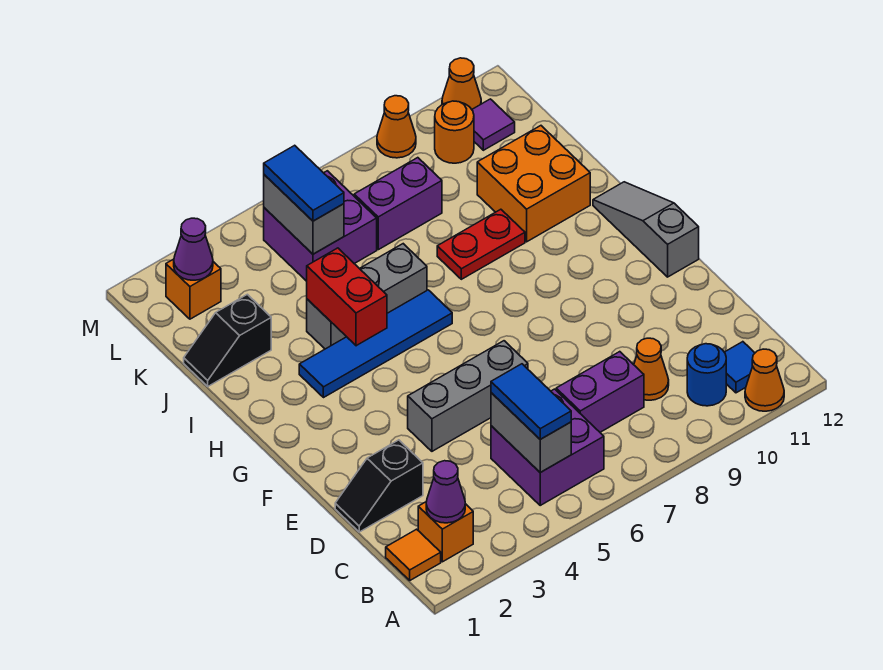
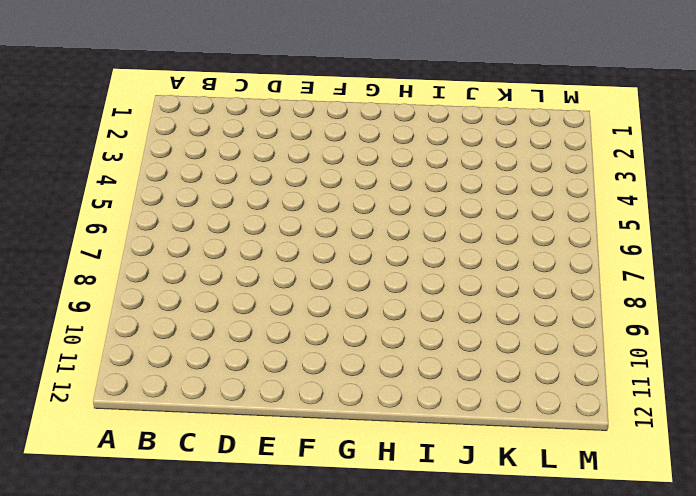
none -> orange 1x1 cone [745,349,784,411]
none -> orange 1x1 tile [386,529,441,580]
none -> orange 1x1 brick [418,501,473,562]
none -> purple 2x2 brick [491,389,604,505]

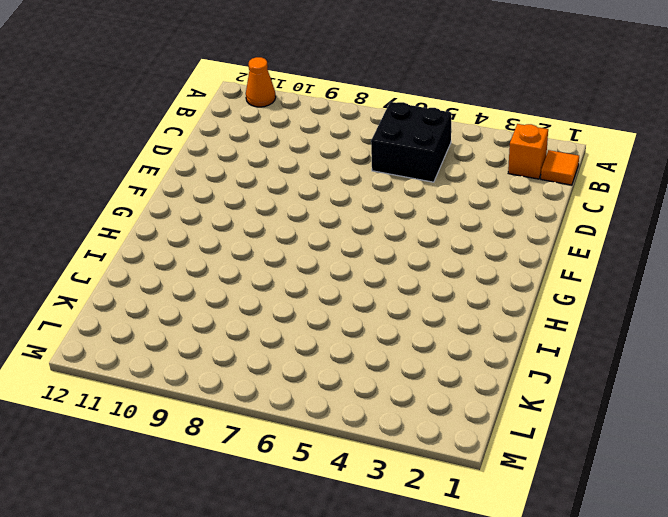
black 2x2 brick [371,102,451,182] -> purple 2x2 brick [491,389,604,505]
none -> blue 1x1 round brick [687,344,726,406]
none -> blue 1x1 tile [724,342,755,393]
none -> purple 1x2 brick [556,352,644,432]
none -> orange 1x1 cone [634,338,669,400]

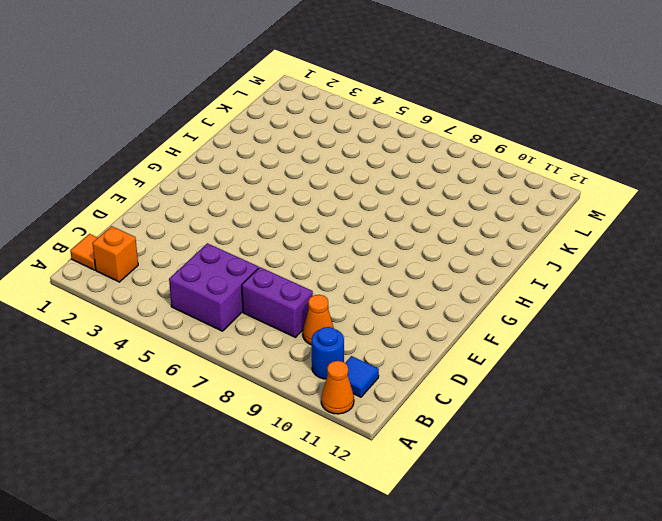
none -> black 1x2 slope [335,440,423,532]
none -> grey 1x3 brick [408,341,528,451]
none -> grey 1x3 slope [593,182,699,277]
none -> blue 1x4 tile [299,290,452,398]

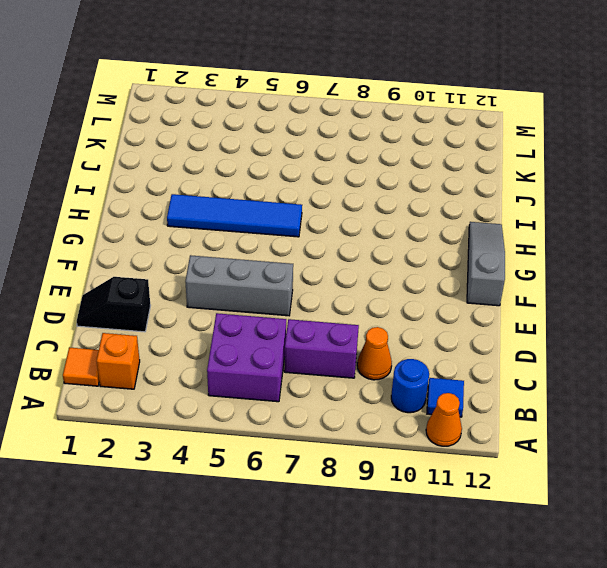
none -> grey 1x3 brick [307,244,427,349]
none -> red 1x2 plate [437,209,525,279]
none -> orange 2x2 brick [477,126,590,242]
none -> black 1x2 slope [184,294,271,386]

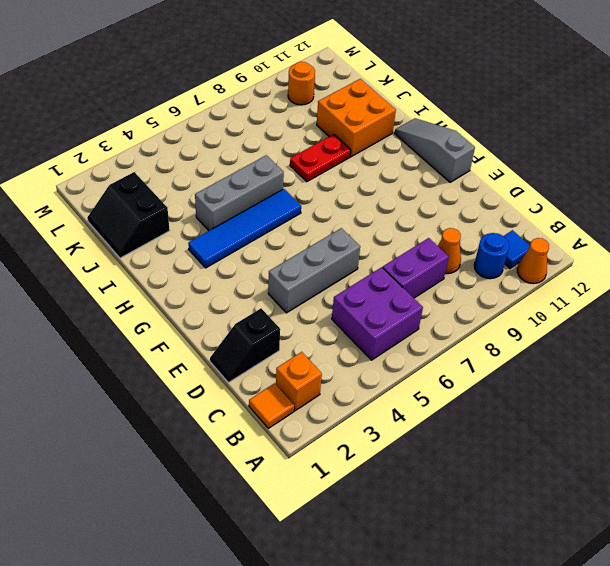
black 2x2 slope [87,172,170,258] -> black 1x2 slope [184,294,271,386]
none -> purple 2x2 brick [264,171,377,281]
none -> purple 1x2 brick [354,158,442,250]
none -> orange 1x1 brick [166,259,221,319]
none -> purple 1x1 tile [472,99,515,150]

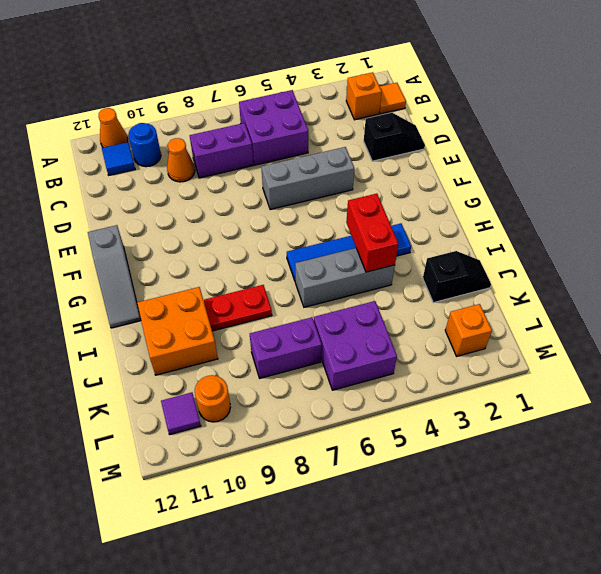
none -> orange 1x1 cone [377,96,416,158]
none -> orange 1x1 cone [442,58,481,109]
none -> purple 1x1 cone [426,461,465,523]
none -> grey 1x2 brick [491,393,571,472]

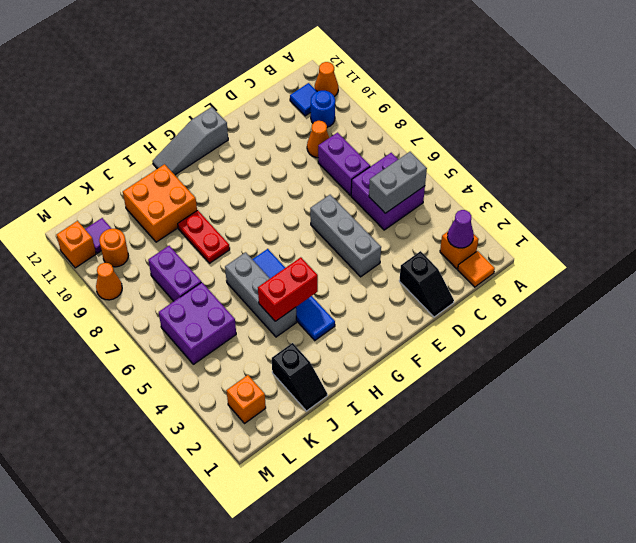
orange 1x1 brick [57,221,96,268] -> orange 1x1 cone [442,58,481,109]
none -> grey 1x2 brick [264,175,344,254]
none -> purple 1x1 cone [174,218,213,280]
none -> blue 1x2 tile [491,364,571,439]
none -> blue 1x2 tile [264,145,344,221]

